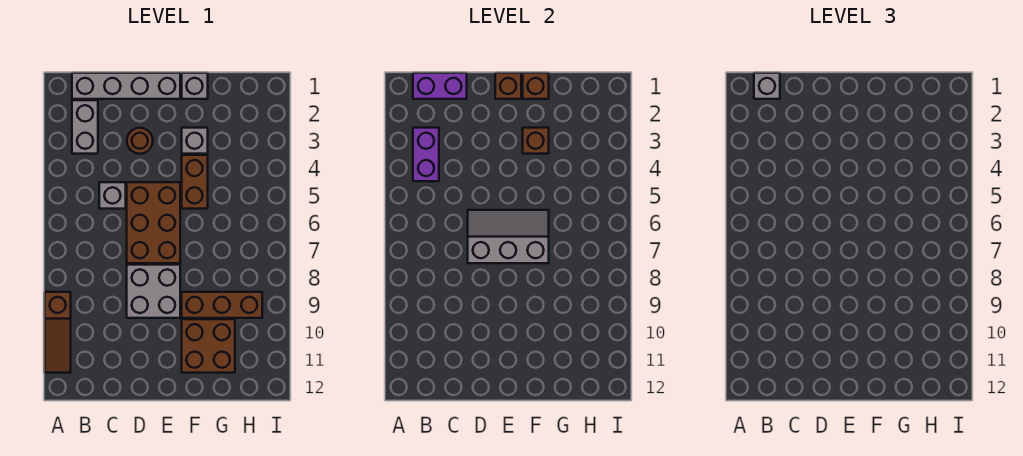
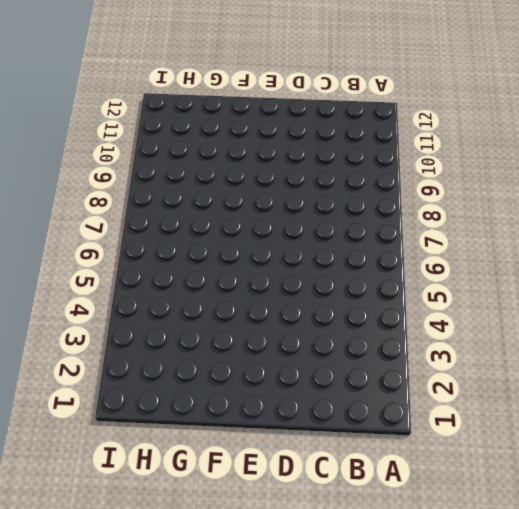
none -> brown 1x3 slope [45,292,71,373]
none -> grey 1x4 brick [72,73,180,99]
none -> grey 1x2 brick [72,100,98,154]

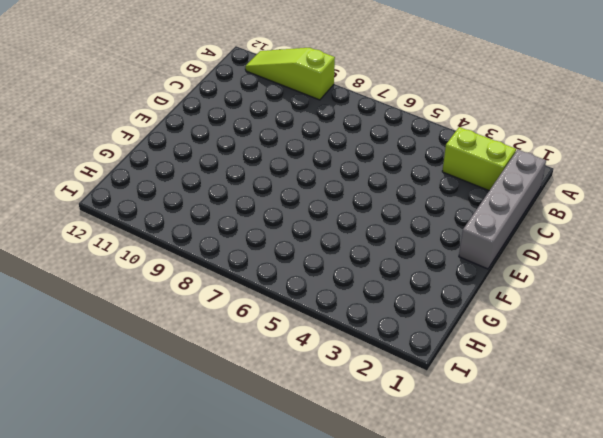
lime 1x3 slope [245,48,335,100] -> brown 1x3 slope [45,292,71,373]
lime 1x2 brick [442,127,516,191] -> grey 1x2 brick [72,100,98,154]
none -> grey 1x1 brick [99,182,126,209]
none -> brown 1x1 round brick [127,128,153,154]
none -> brown 2x3 brick [127,182,180,263]

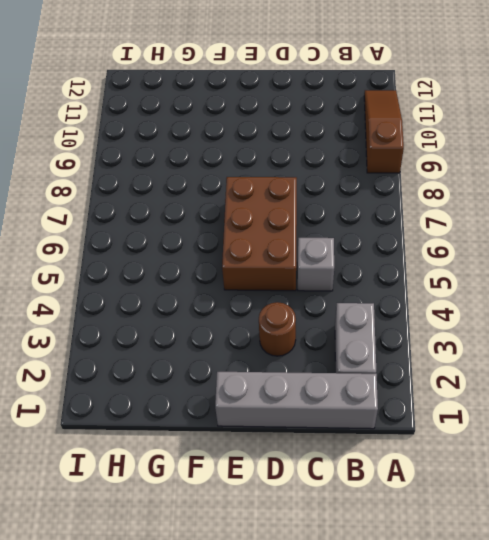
none -> grey 2x2 brick [127,265,180,318]
none -> grey 1x1 brick [182,73,208,99]
none -> grey 1x1 brick [182,128,208,154]

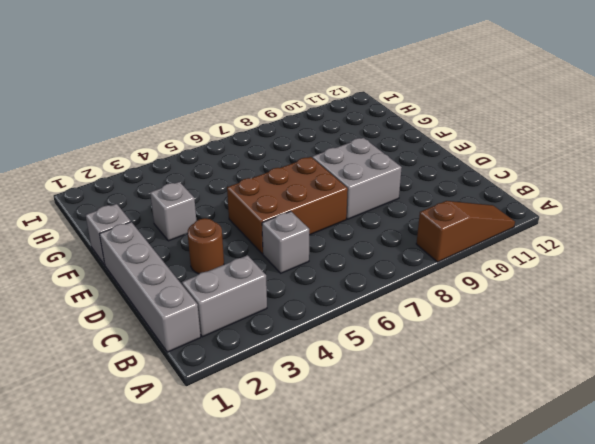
none -> brown 1x2 brick [182,155,208,209]
none -> brown 1x3 brick [182,292,262,318]
none -> brown 2x2 brick [182,319,235,373]

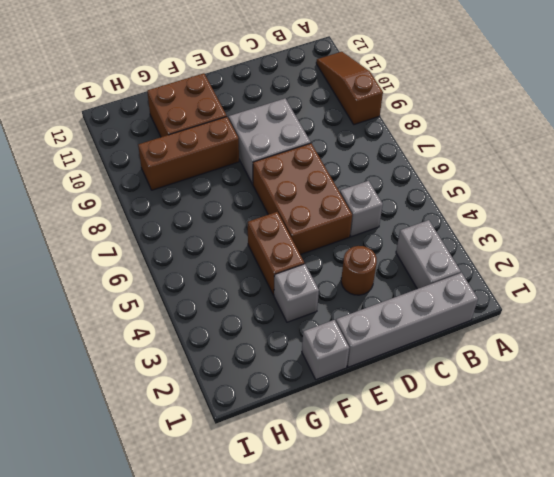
none -> purple 1x2 brick [413,73,467,99]
none -> purple 1x2 brick [413,128,439,181]
none -> grey 2x3 slope [468,210,549,263]

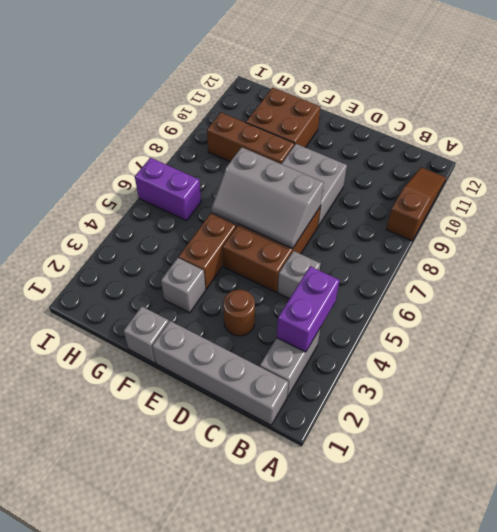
purple 1x2 brick [135,158,201,221] -> purple 1x2 brick moved to [413,73,467,99]
none -> brown 1x1 brick [495,73,521,99]
none -> brown 1x1 brick [523,73,549,99]
none -> brown 1x1 brick [523,128,549,154]

